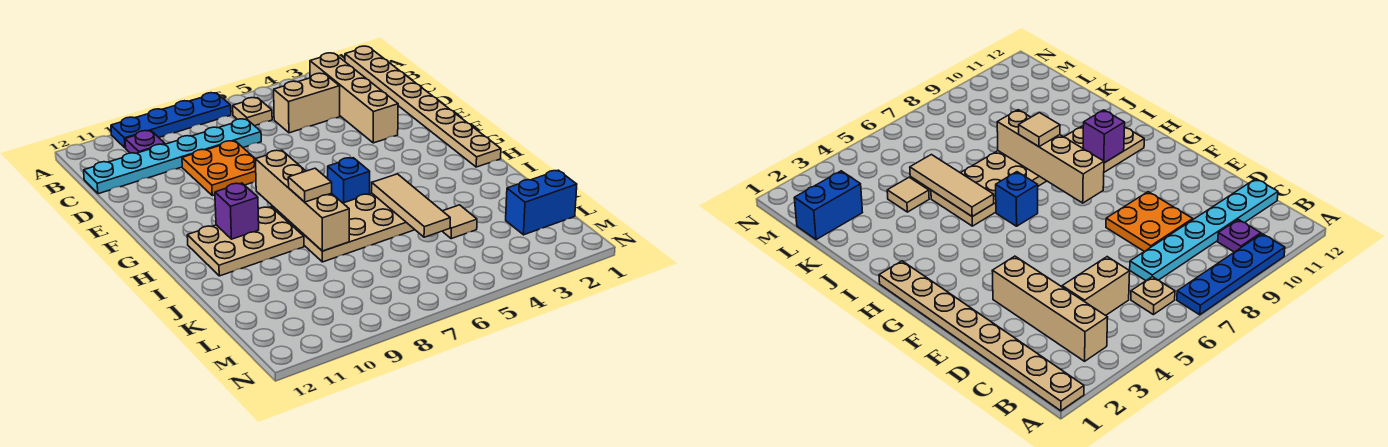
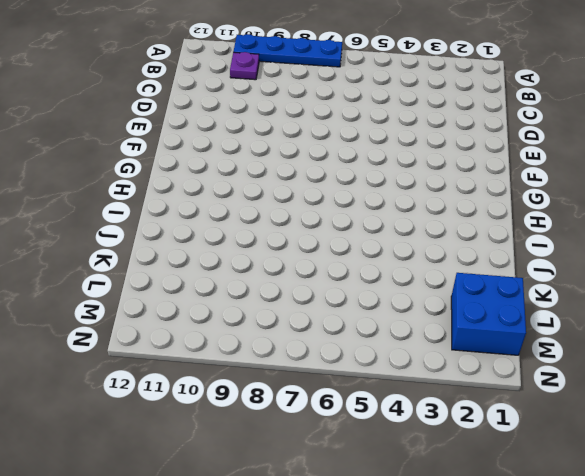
blue 2x2 brick [451,273,526,355] -> blue 1x2 brick [506,170,577,235]
none -> tan 1x8 plate [345,46,501,167]
none -> tan 1x4 brick [310,53,398,143]
none -> tan 1x1 plate [233,98,272,126]

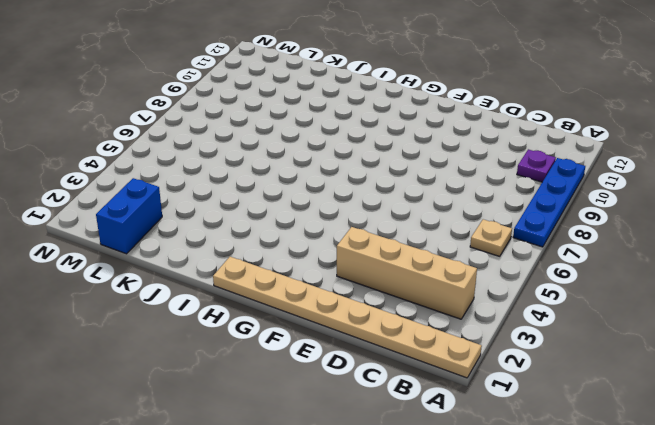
none -> tan 1x2 brick [274,73,340,133]
none -> cyan 1x6 plate [84,119,261,194]
none -> orange 2x2 plate [182,141,256,196]

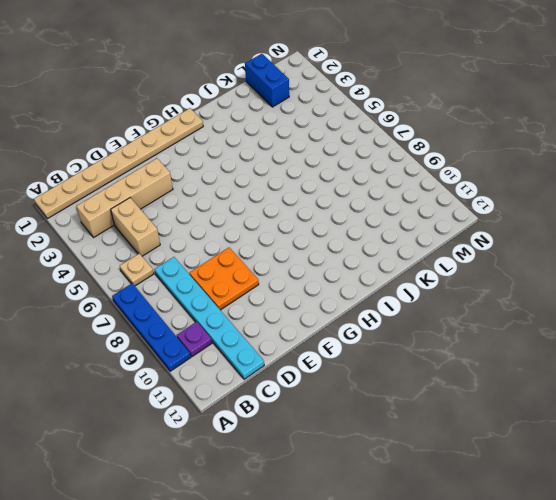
none -> blue 1x1 brick [328,158,370,203]
none -> tan 2x3 plate [187,207,304,276]
none -> tan 2x4 plate [289,193,415,262]

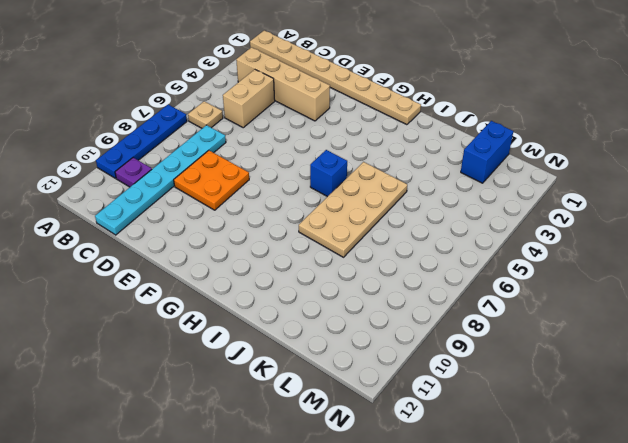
none -> tan 2x3 plate [187,207,304,276]
none -> tan 1x1 tile [442,205,477,239]
none -> tan 1x4 brick [255,150,349,251]

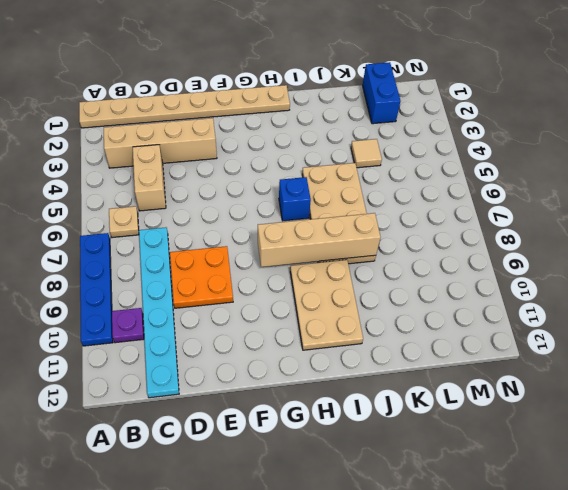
none -> purple 1x1 brick [215,183,259,239]
none -> tan 1x3 tile [372,174,450,237]
none -> tan 1x1 tile [288,168,332,202]

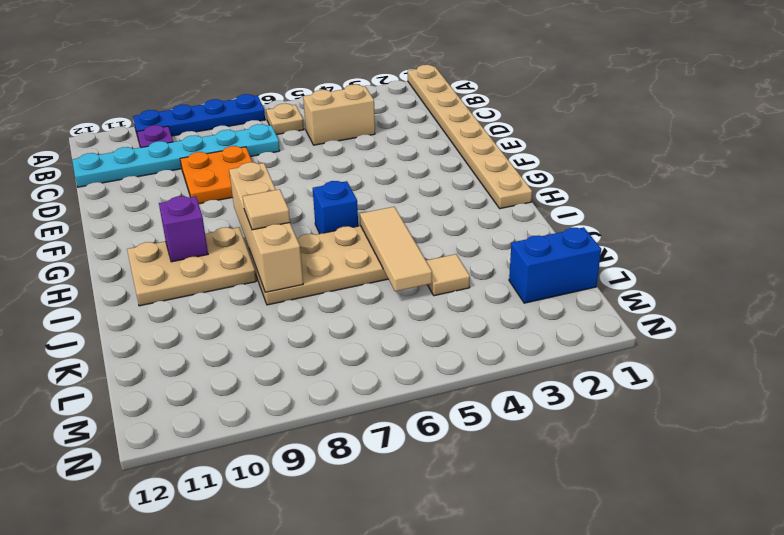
none -> tan 1x4 brick [310,53,398,143]

